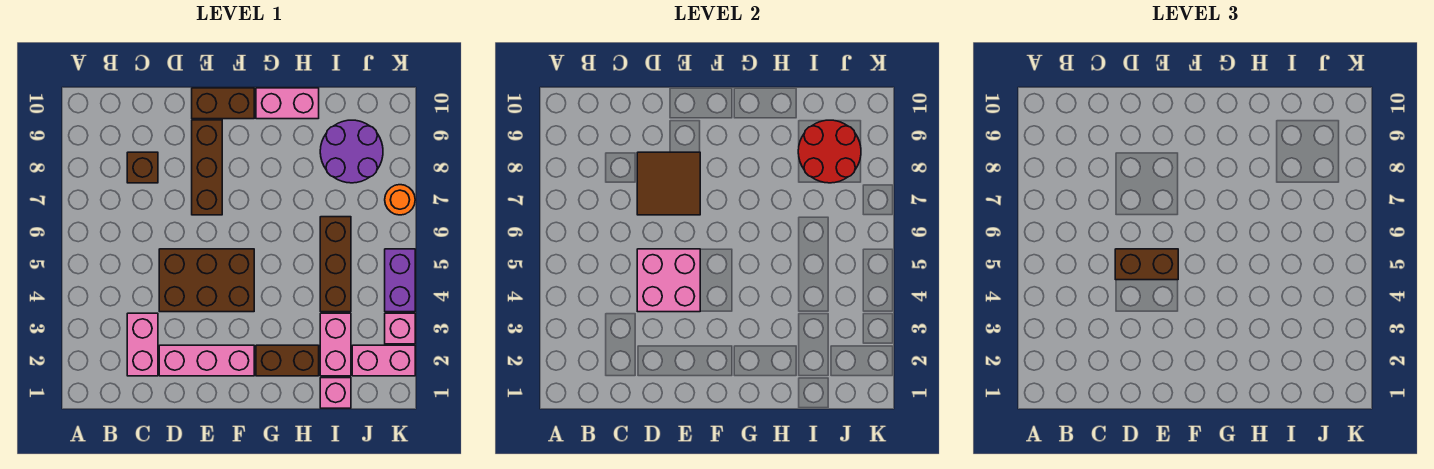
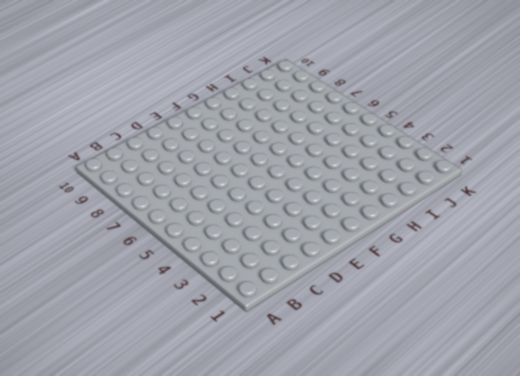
none -> pink 1x2 brick [127,313,158,376]
none -> brown 1x1 brick [127,152,158,183]
none -> pink 1x3 brick [159,345,254,376]

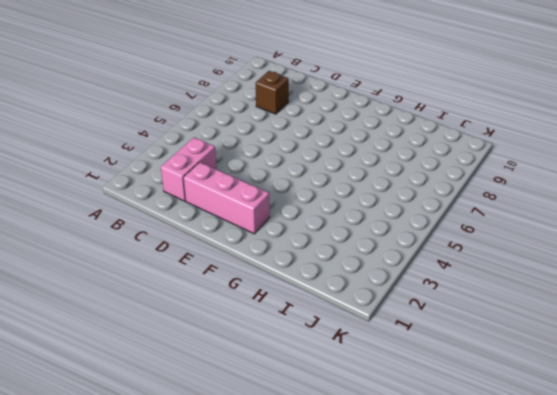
none -> brown 2x3 brick [159,249,254,312]
none -> brown 1x3 brick [192,120,222,215]
none -> brown 1x2 brick [192,88,254,119]

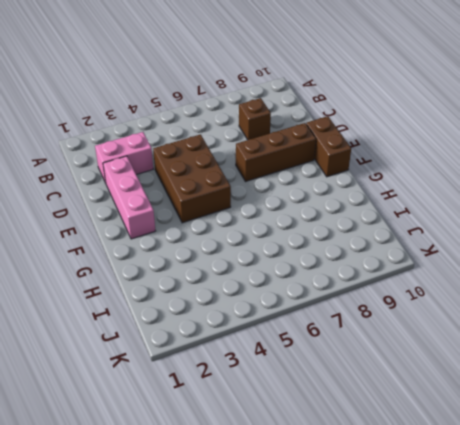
none -> brown 1x2 brick [256,345,319,376]
none -> pink 1x2 brick [256,88,319,119]
none -> pink 1x1 brick [320,378,351,408]

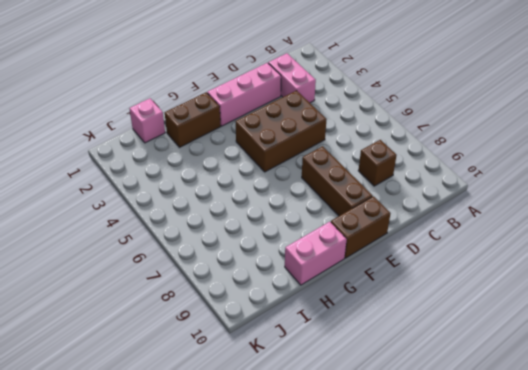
none -> pink 1x2 brick [320,313,351,376]
none -> brown 1x3 brick [320,217,351,312]
none -> purple 2x2 round brick [320,120,383,183]

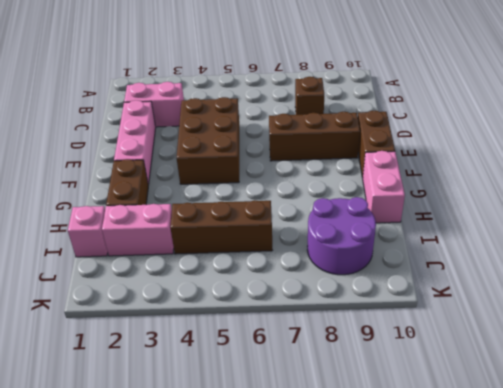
none -> pink 1x2 brick [352,345,415,376]
none -> pink 1x1 brick [385,313,415,344]
none -> purple 1x2 brick [385,249,415,312]

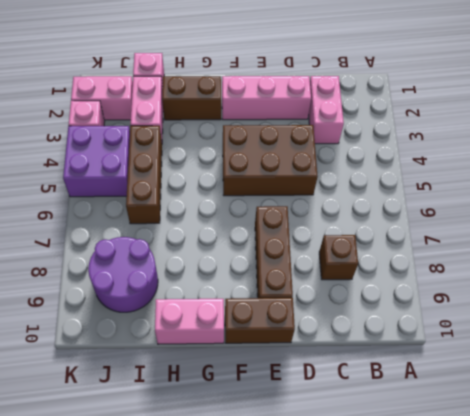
purple 2x2 brick [63,126,130,197] -> purple 1x2 brick [385,249,415,312]
none -> orange 1x1 round brick [385,185,415,215]
none -> pink 2x2 brick [637,249,700,312]
none -> brown 2x2 tile [637,152,700,215]

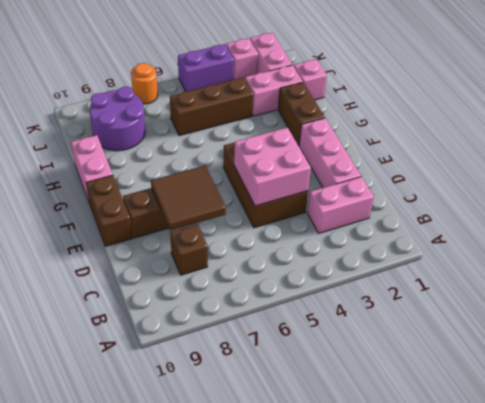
none -> red 2x2 round brick [798,120,861,183]
none -> brown 1x2 brick [1115,249,1178,280]

